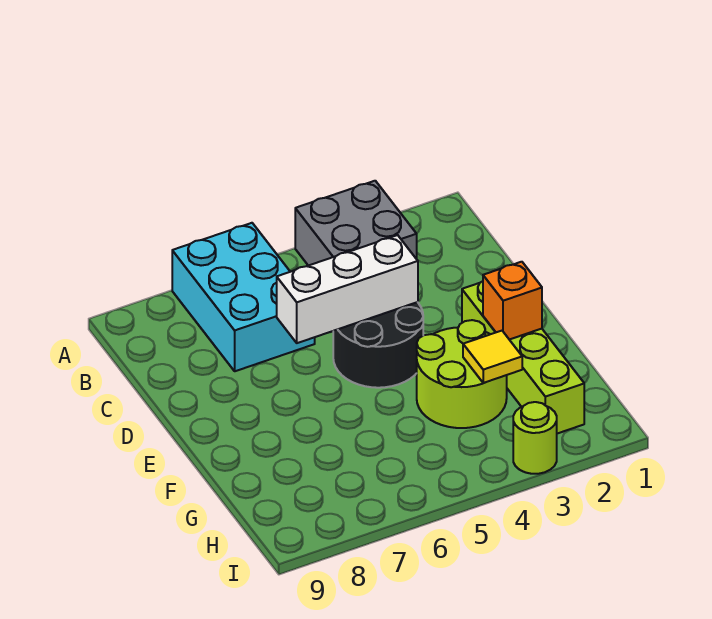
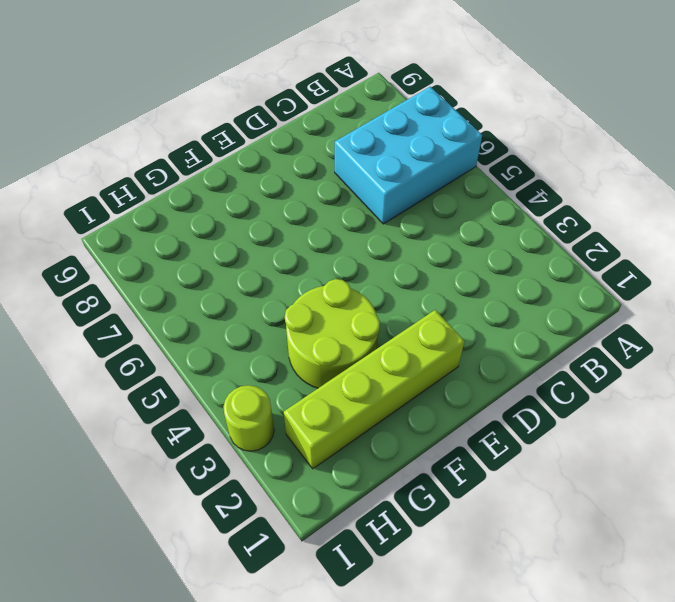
none -> grey 2x2 brick [295,181,417,266]
none -> black 2x2 round brick [333,302,423,388]

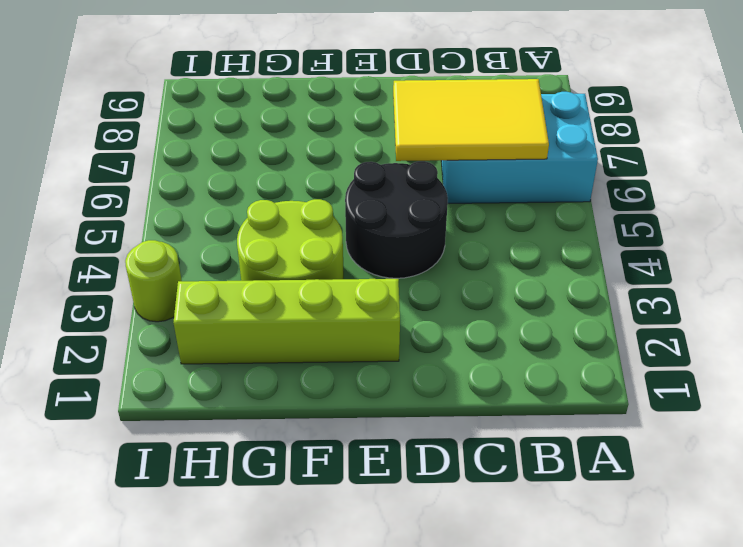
yellow 2x3 tile [393,79,549,161] -> white 1x3 brick [277,235,418,343]
none -> grey 2x2 brick [295,181,417,266]
none -> orange 1x1 brick [483,262,542,340]

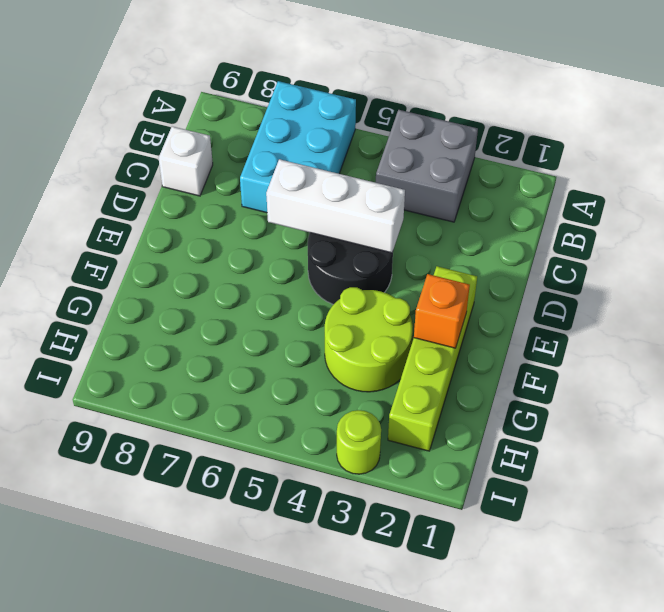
white 1x1 brick [159,126,213,196] -> none
none -> yellow 1x1 tile [463,331,522,383]

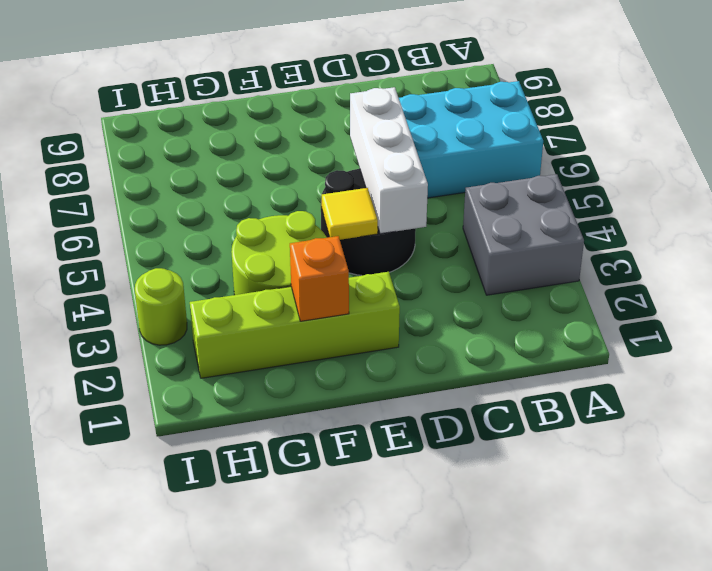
yellow 1x1 tile [322,188,378,240] -> yellow 1x1 tile moved to [463,331,522,383]

